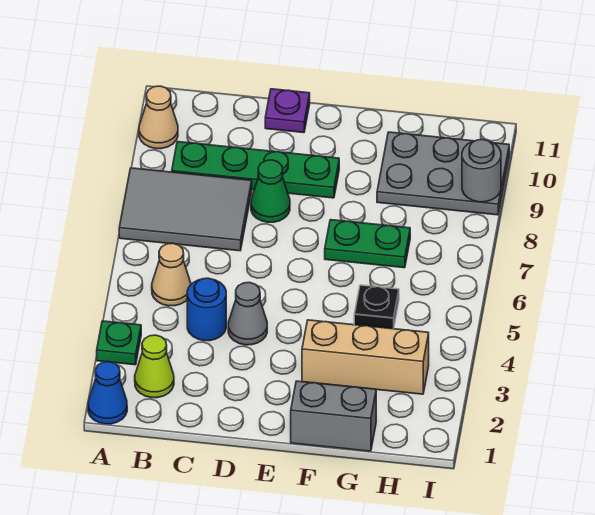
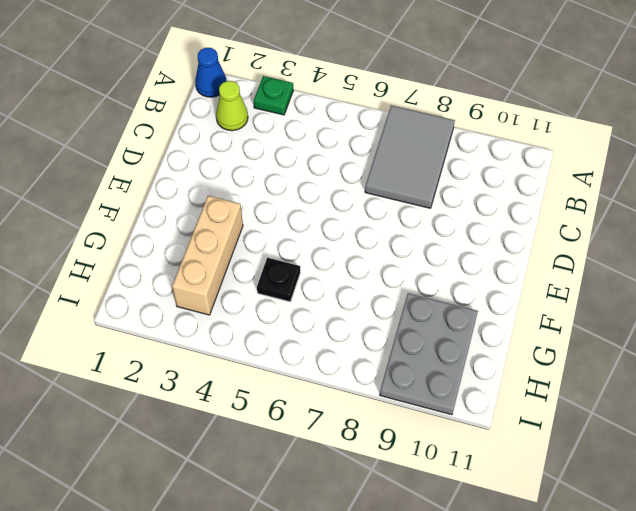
none -> tan 1x1 cone [139,86,178,149]
none -> tan 1x1 cone [152,243,191,306]
none -> green 1x4 plate [172,142,339,198]

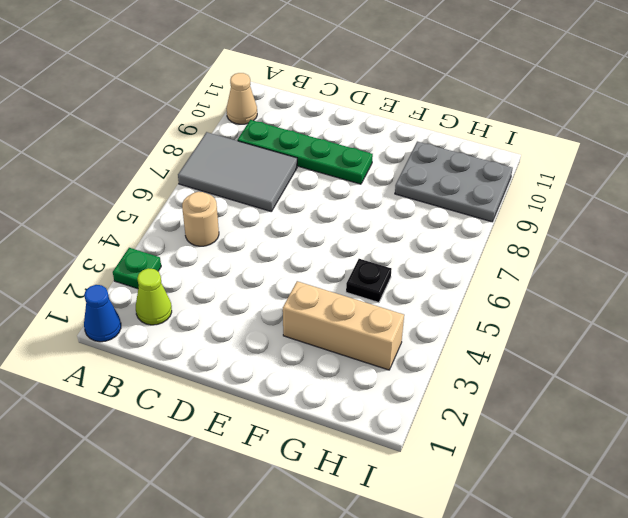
tan 1x1 round brick [182,192,219,246] -> tan 1x1 cone [152,243,191,306]
none -> blue 1x1 round brick [187,278,226,341]
none -> grey 1x1 cone [228,282,267,345]
none -> green 1x1 cone [251,160,290,222]

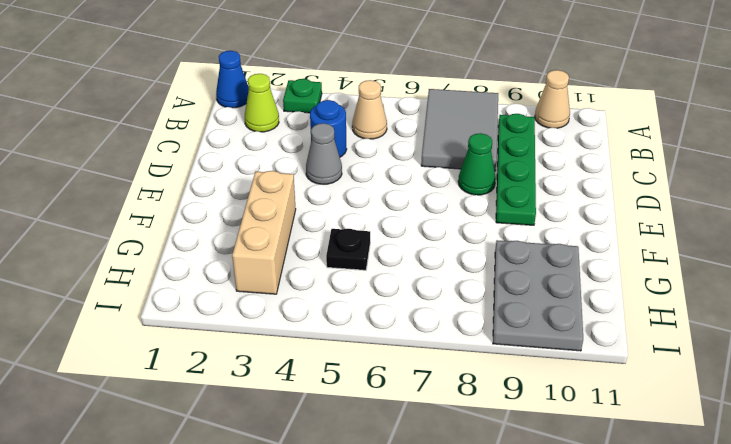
none -> purple 1x1 plate [265,89,310,133]
none -> grey 1x2 brick [291,381,376,451]
none -> green 1x2 plate [325,220,410,268]

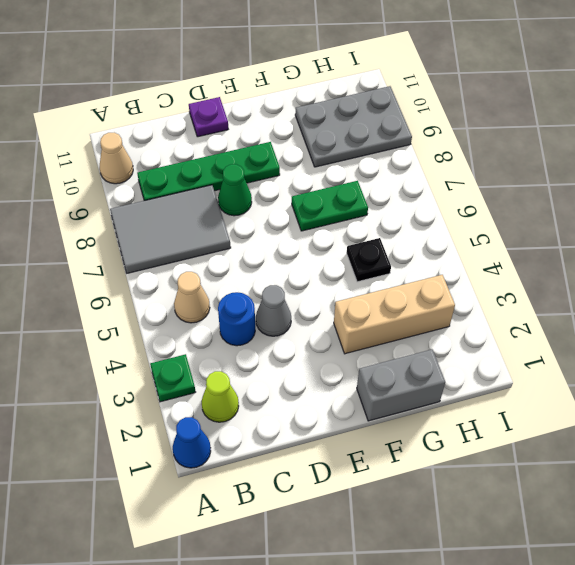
none -> grey 1x1 round brick [462,140,501,202]

